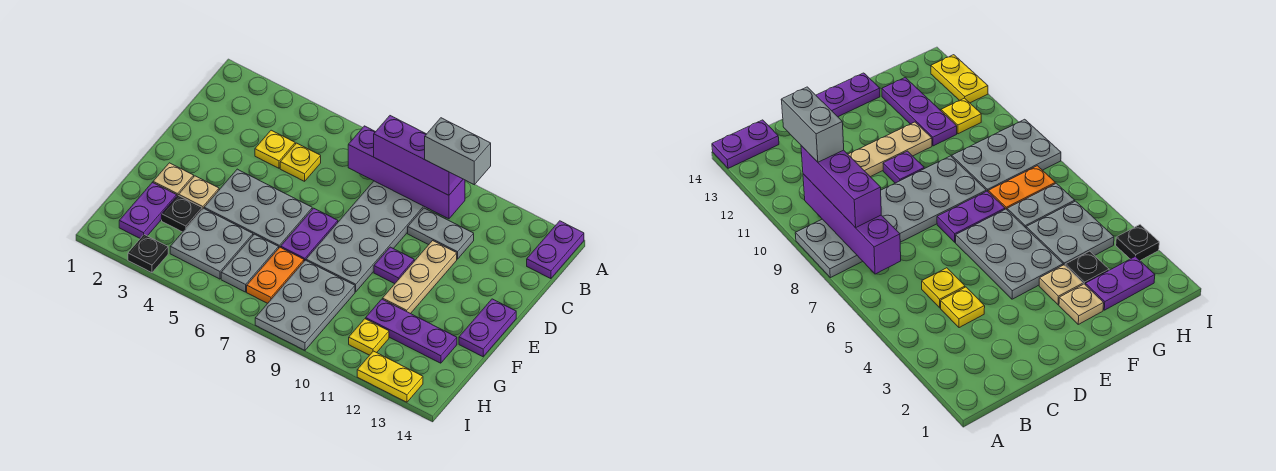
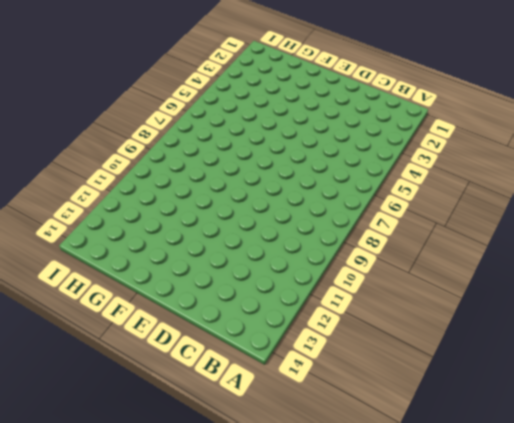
none -> grey 2x6 plate [306,181,428,292]
none -> purple 1x2 plate [527,221,584,279]
none -> yellow 1x1 plate [255,130,295,168]

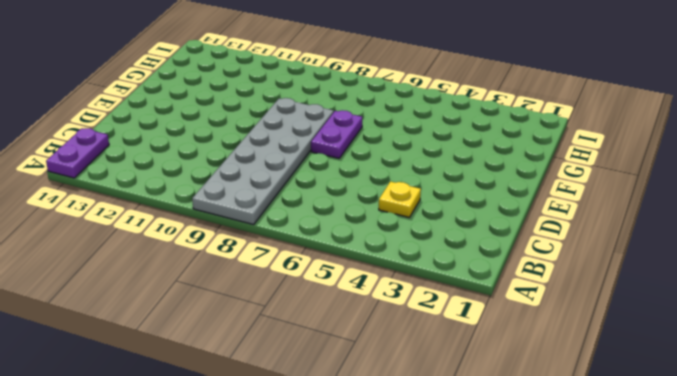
none -> yellow 1x1 plate [280,143,321,181]
none -> grey 1x2 plate [408,208,474,259]
none -> tan 1x3 plate [383,241,457,314]

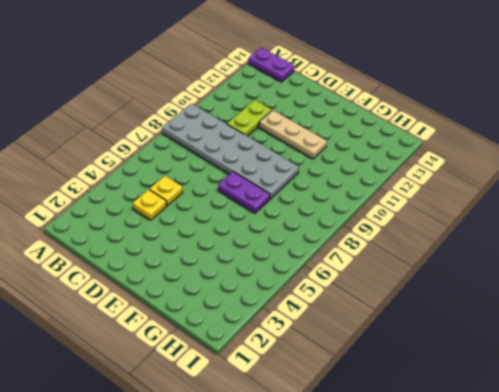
lime 1x2 plate [227,100,272,136] -> grey 1x2 plate [408,208,474,259]
none -> grey 2x3 plate [204,169,312,247]
none -> purple 1x1 plate [374,247,414,284]
none -> purple 1x2 plate [459,299,516,357]

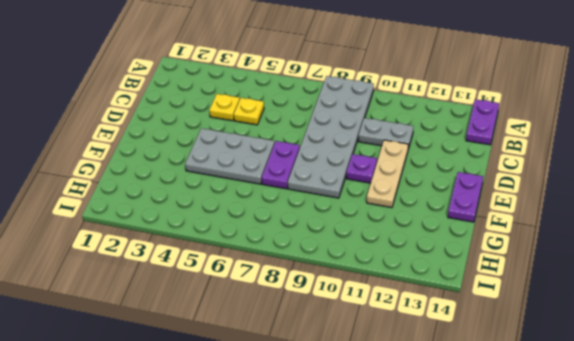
none -> tan 1x1 plate [153,163,194,196]
none -> tan 1x1 plate [179,176,219,209]
none -> purple 1x2 plate [119,182,177,238]

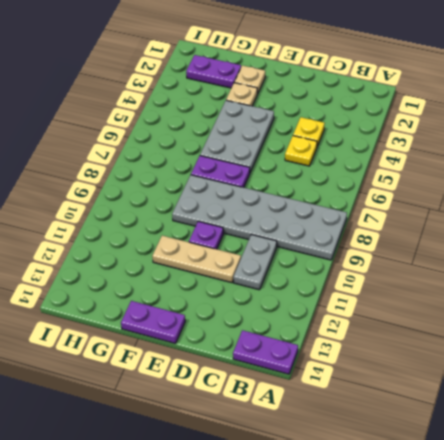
none -> black 1x1 plate [162,195,202,232]
none -> grey 2x2 plate [170,208,253,279]
none -> grey 1x2 plate [221,234,279,292]

